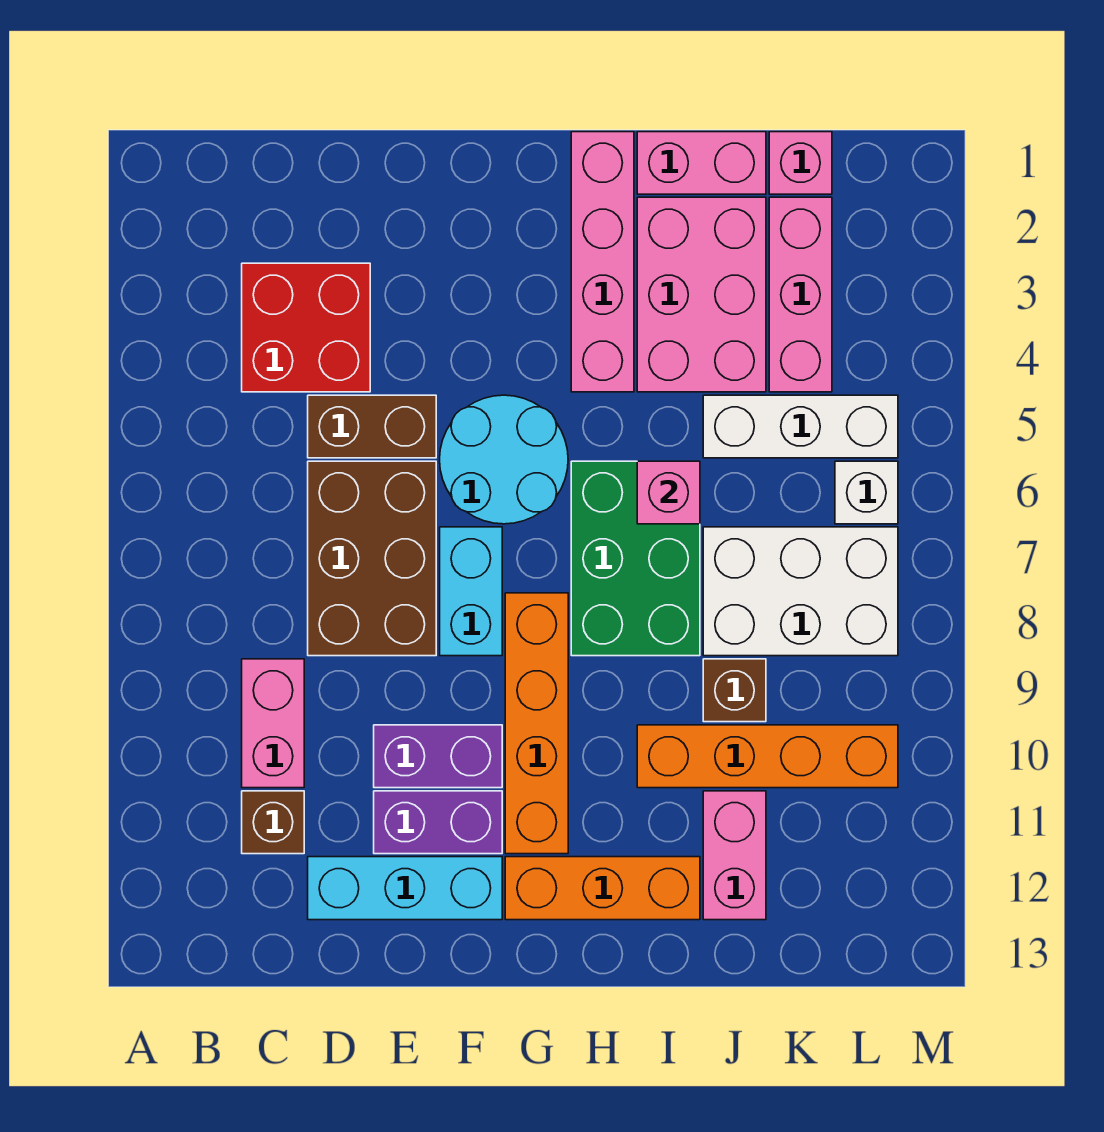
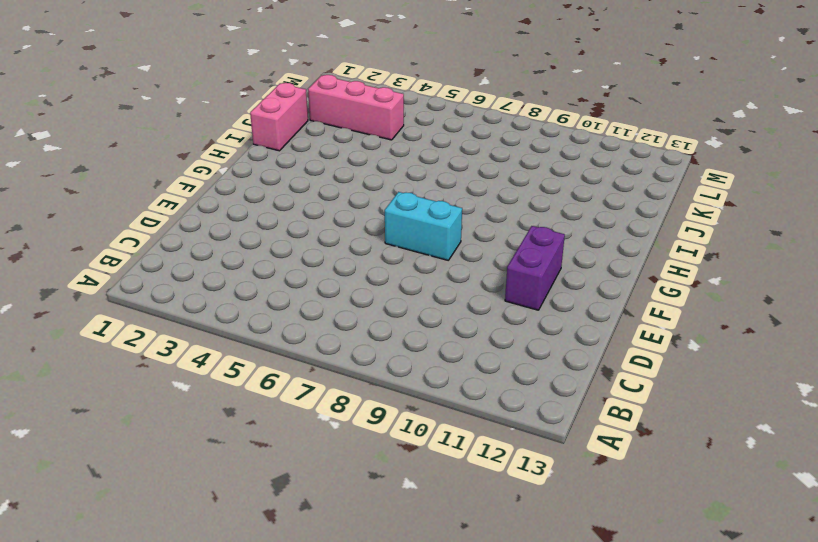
none -> red 2x2 brick [242,263,370,392]
none -> pink 1x2 brick [242,659,304,788]
none -> brown 1x1 brick [242,791,304,854]

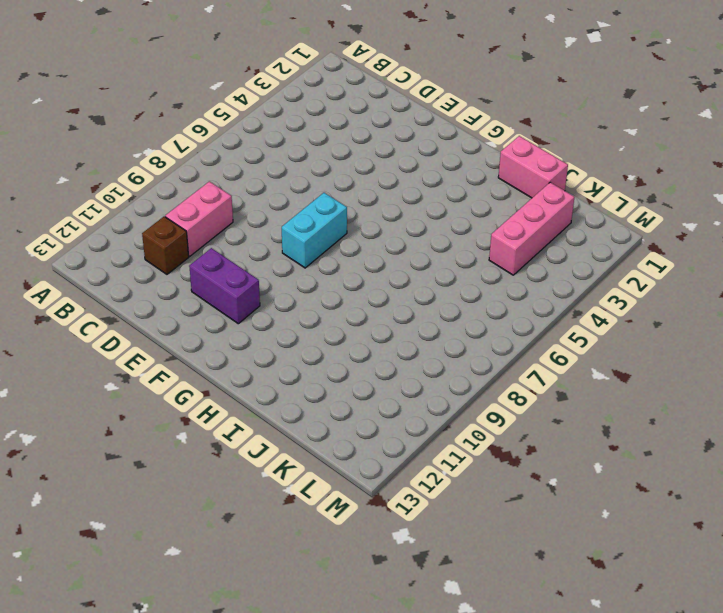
none -> red 2x2 brick [242,263,370,392]
none -> brown 1x2 brick [308,395,436,458]
none -> brown 2x3 brick [308,461,436,656]

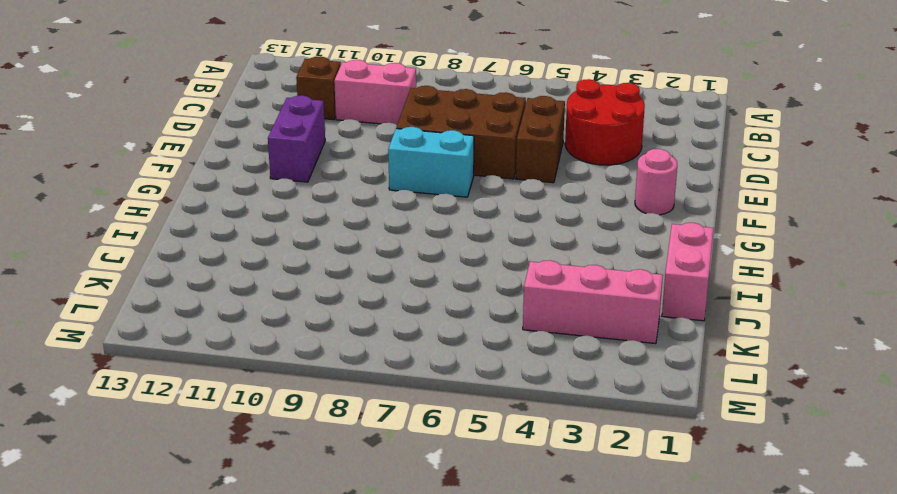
red 2x2 round brick [565,79,645,165] -> red 2x2 brick [242,263,370,392]
pink 1x1 round brick [635,149,677,215] -> none
none -> cyan 1x3 brick [308,857,502,920]
none -> purple 1x2 brick [374,725,502,788]
none -> cyan 2x2 round brick [440,395,568,524]

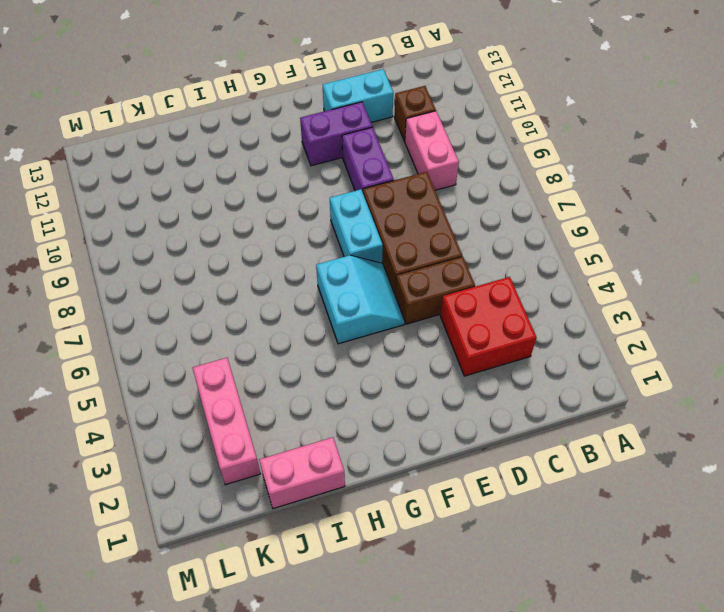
cyan 1x2 brick [323,69,393,122] -> cyan 1x3 brick [308,857,502,920]
purple 1x2 brick [342,127,394,192] -> purple 1x2 brick turned to [374,725,502,788]
cyan 2x2 slope [316,255,405,344] -> cyan 2x2 round brick [440,395,568,524]
none -> orange 1x4 brick [505,593,568,854]
none -> orange 1x3 brick [505,857,700,920]
none -> pink 1x4 brick [571,132,634,392]

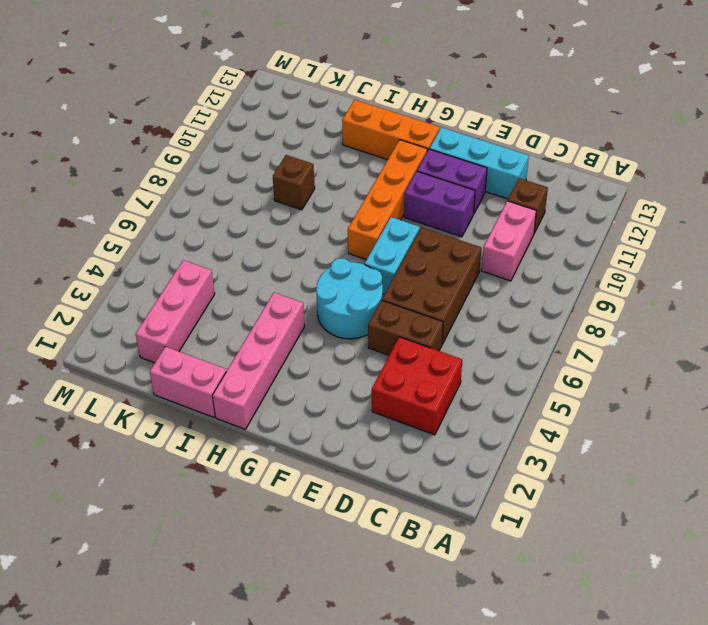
none -> green 2x3 brick [571,461,700,656]
none -> pink 2x3 brick [637,197,766,392]
none -> orange 1x4 brick [637,725,898,788]

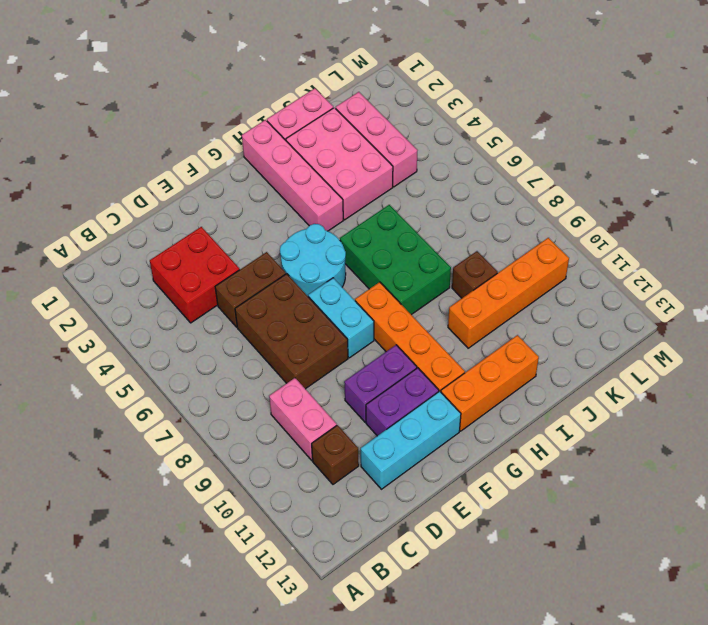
none -> white 1x3 brick [703,395,898,458]
none -> white 2x3 brick [703,527,898,656]
none -> pink 1x2 brick [703,791,766,920]

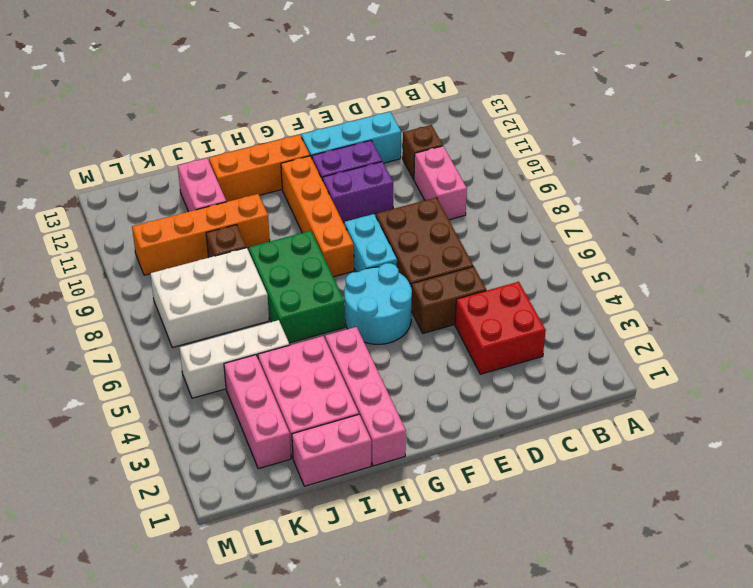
none -> pink 1x1 brick [769,132,832,194]
none -> white 1x1 brick [835,461,898,524]
none -> pink 1x1 brick [637,461,700,524]

